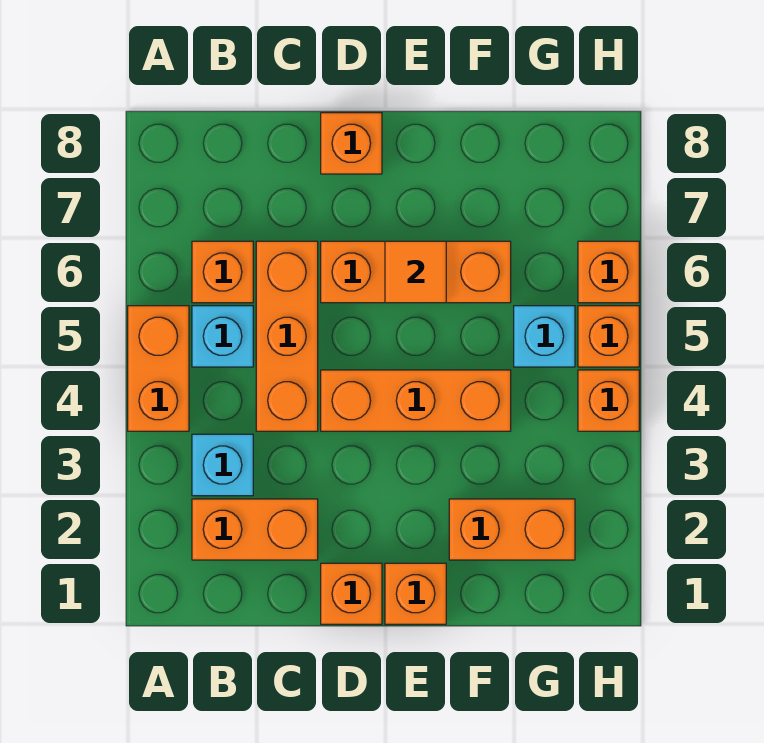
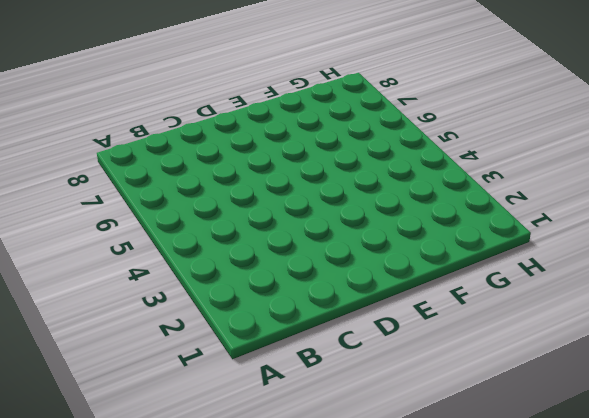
none -> orange 1x2 brick [128,306,189,431]
none -> orange 1x2 brick [192,499,318,560]
none -> cyan 1x1 brick [192,434,253,496]

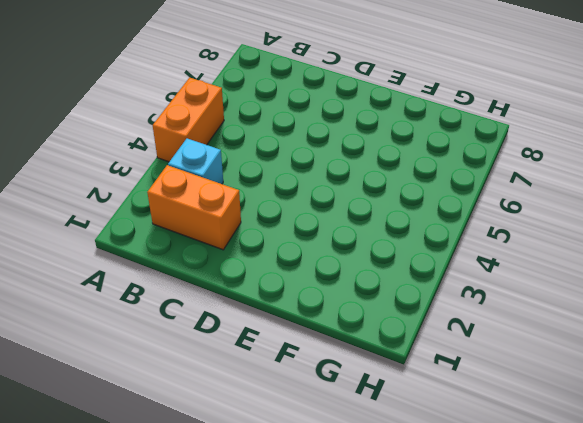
none -> cyan 1x1 brick [192,306,253,367]
none -> orange 1x1 brick [192,241,253,303]
none -> orange 1x3 brick [256,241,318,431]

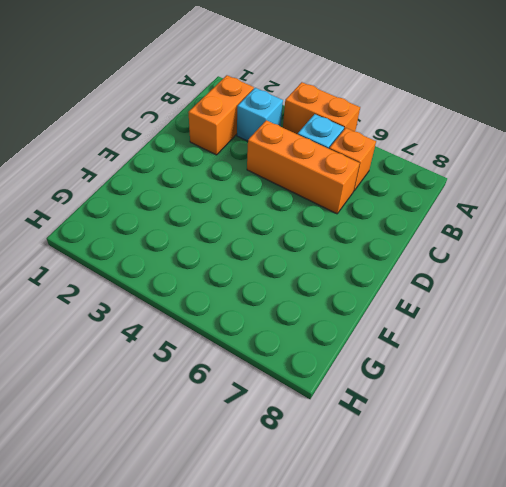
none -> orange 1x1 brick [321,563,382,624]
none -> orange 1x3 brick [321,370,511,431]
none -> orange 1x3 brick [321,241,511,303]

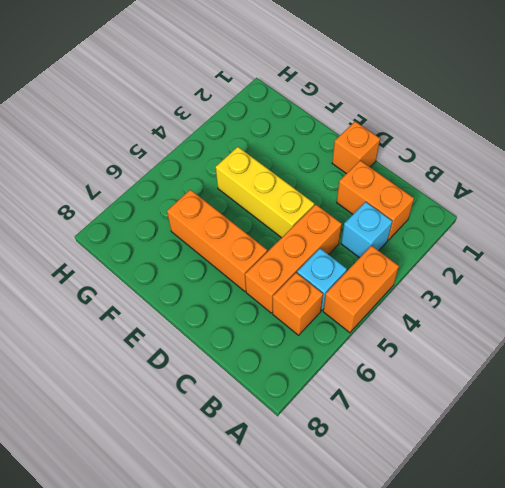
yellow 1x3 brick [216,147,314,238] -> orange 1x3 brick [321,370,511,431]
none -> orange 1x1 brick [321,113,382,174]
none -> orange 1x1 brick [385,563,446,624]
none -> orange 1x2 brick [449,499,575,560]

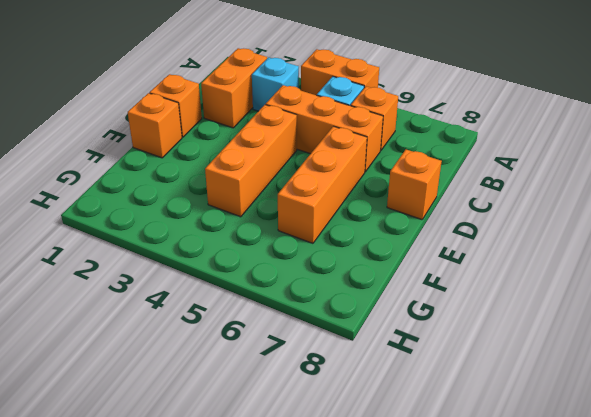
none -> orange 1x2 brick [449,499,575,560]
none -> cyan 1x1 brick [514,306,575,367]
none -> orange 1x1 brick [578,370,639,431]

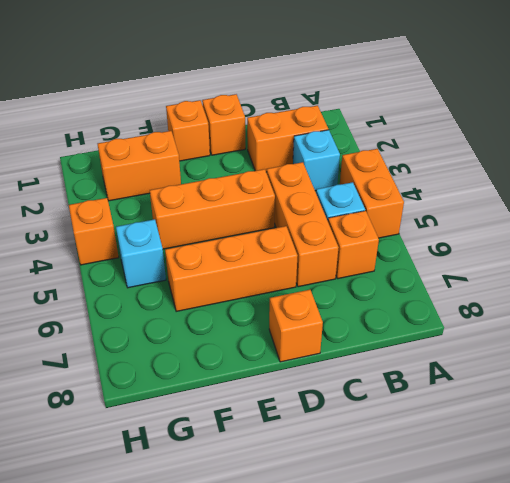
none -> orange 1x1 brick [578,306,639,367]
none -> orange 1x1 brick [578,241,639,303]
none -> orange 1x1 tile [385,241,446,303]

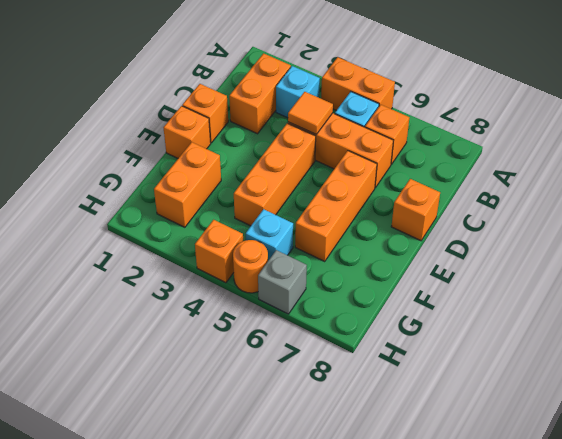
orange 1x1 tile [288,92,333,134] -> orange 1x1 tile moved to [385,241,446,303]
orange 1x1 round brick [233,240,268,293] -> orange 1x1 brick [578,306,639,367]
grey 1x1 brick [258,250,307,314] -> orange 1x1 brick [578,241,639,303]

